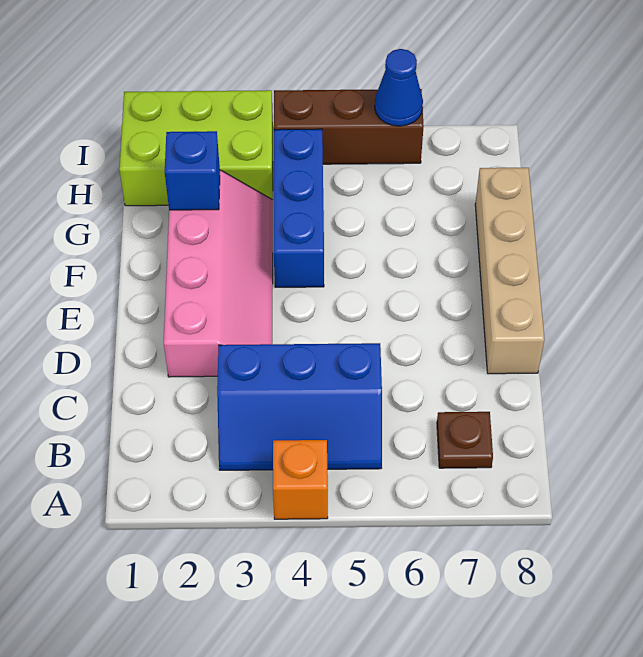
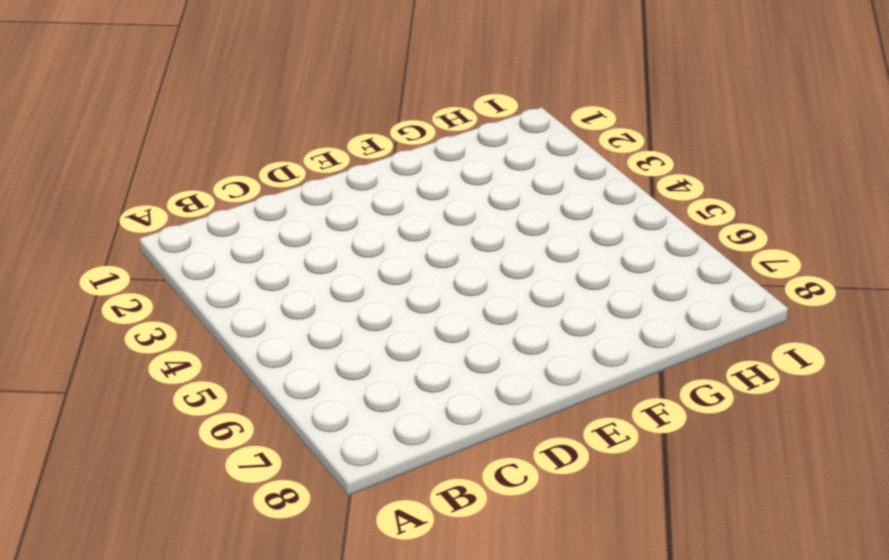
none -> orange 1x1 brick [273,440,328,519]
none -> blue 2x3 slope [217,343,382,470]

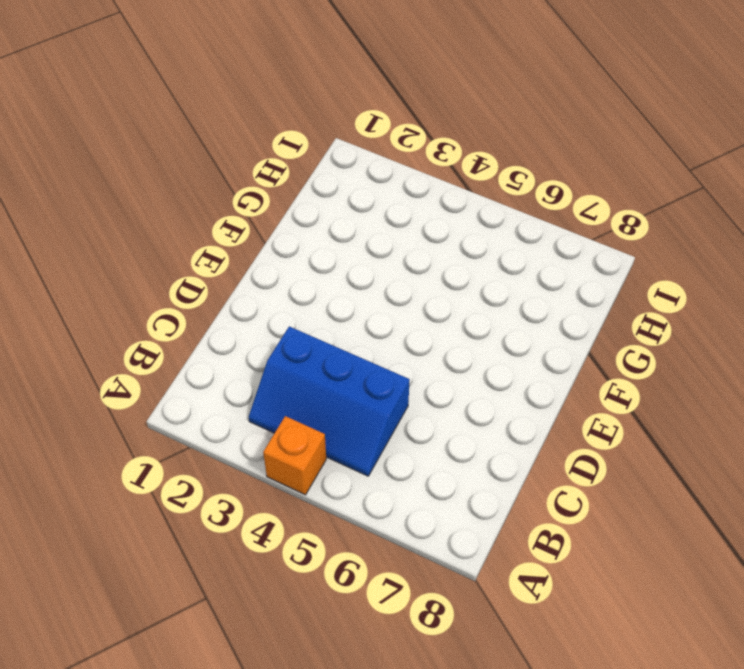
none -> brown 1x1 plate [437,412,493,468]
none -> pink 2x4 slope [164,170,273,377]

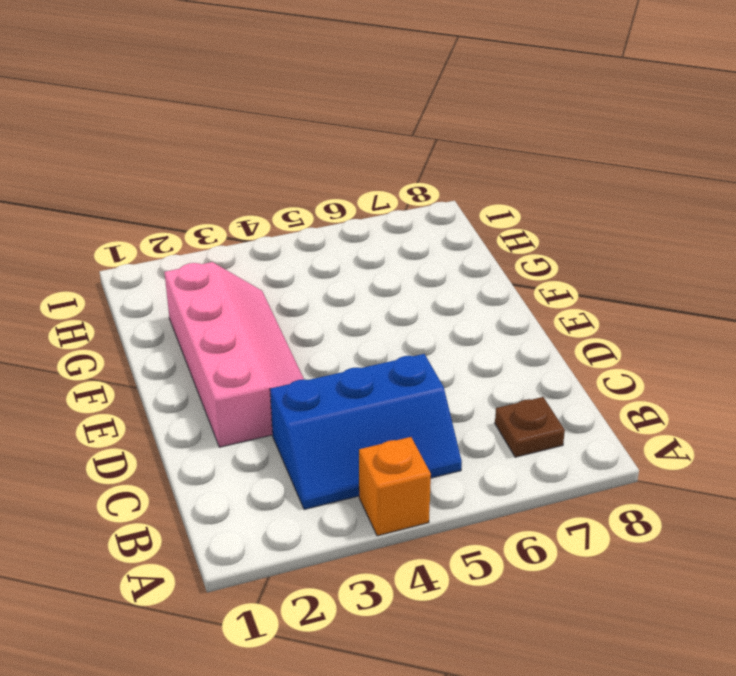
none -> tan 1x4 brick [475,168,544,374]
none -> blue 1x3 brick [274,129,324,287]

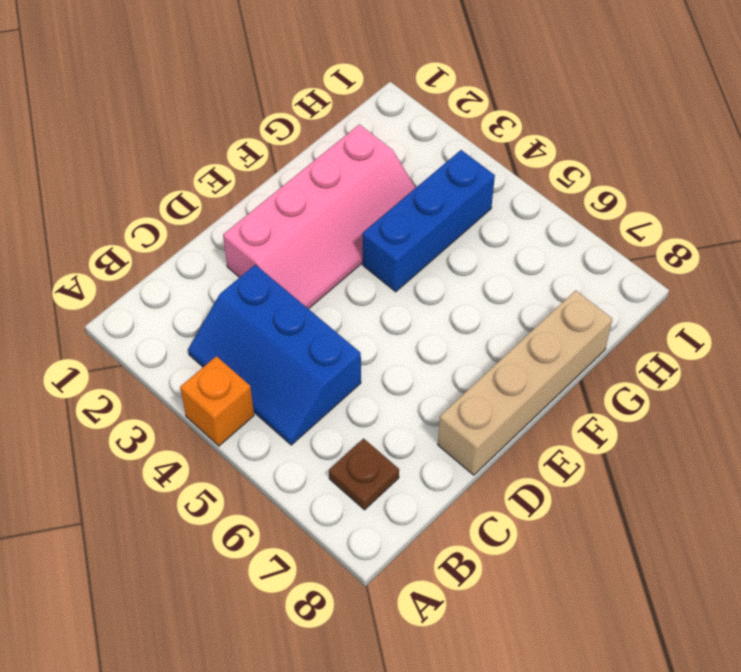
none -> lime 2x3 brick [119,90,273,206]
none -> brown 1x3 brick [274,89,424,164]

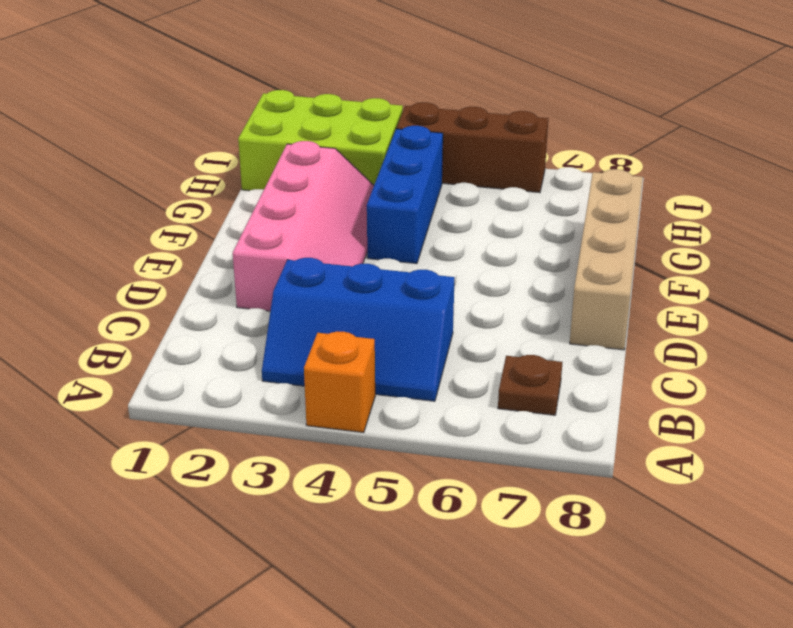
none -> blue 1x1 brick [165,131,220,210]
none -> blue 1x1 cone [375,49,423,126]

